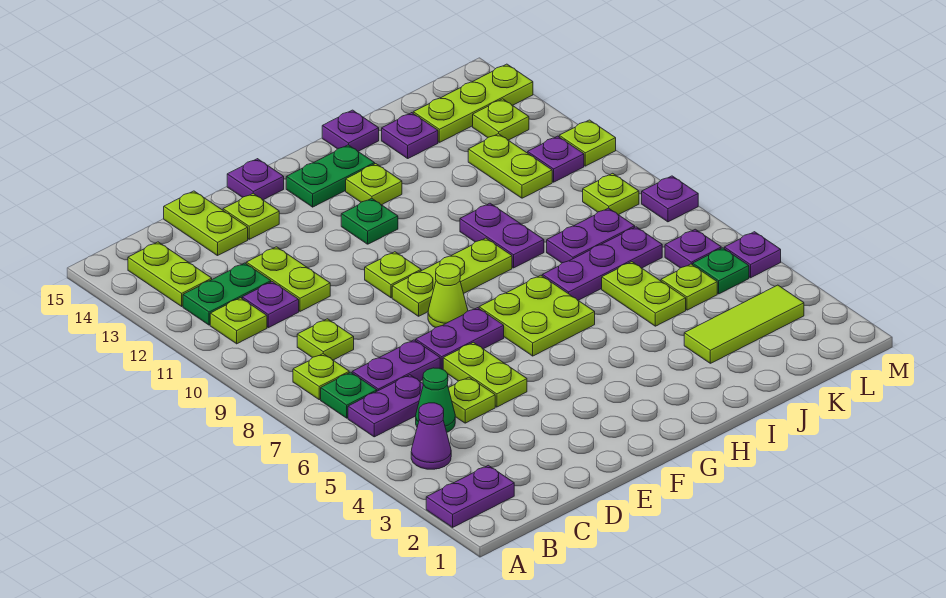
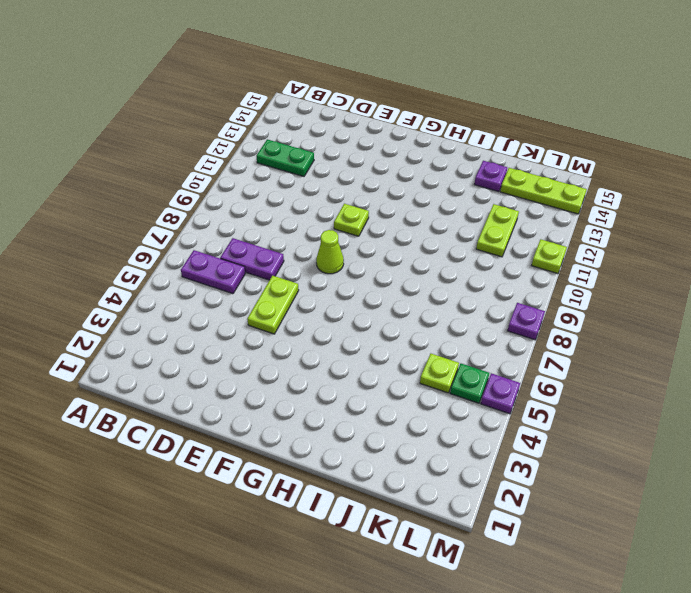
none -> purple 1x2 plate [426,465,514,527]
none -> purple 1x1 cone [411,403,451,469]
none -> green 1x1 plate [321,372,377,418]
none -> lime 1x1 plate [293,354,349,400]

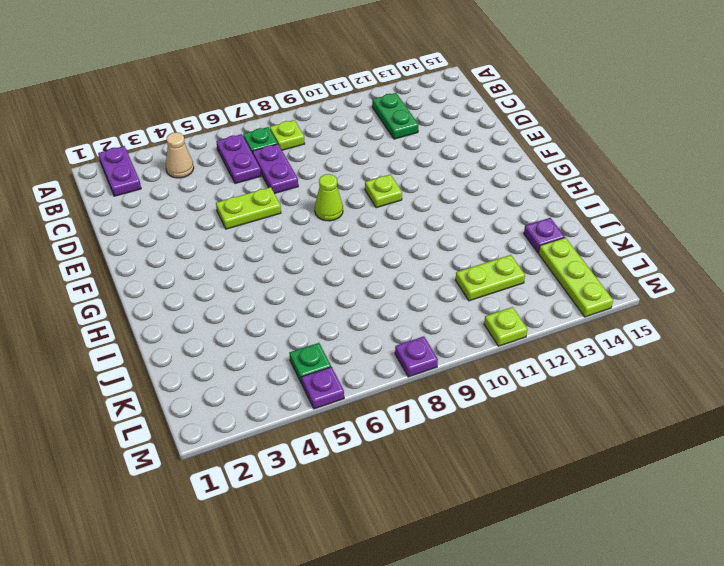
tan 1x1 cone [166,132,194,178] -> purple 1x1 cone [411,403,451,469]
none -> lime 1x1 plate [210,298,267,344]
none -> lime 1x2 plate [128,242,212,306]
none -> green 1x1 cone [416,368,455,432]
none -> lime 1x1 plate [297,319,354,360]

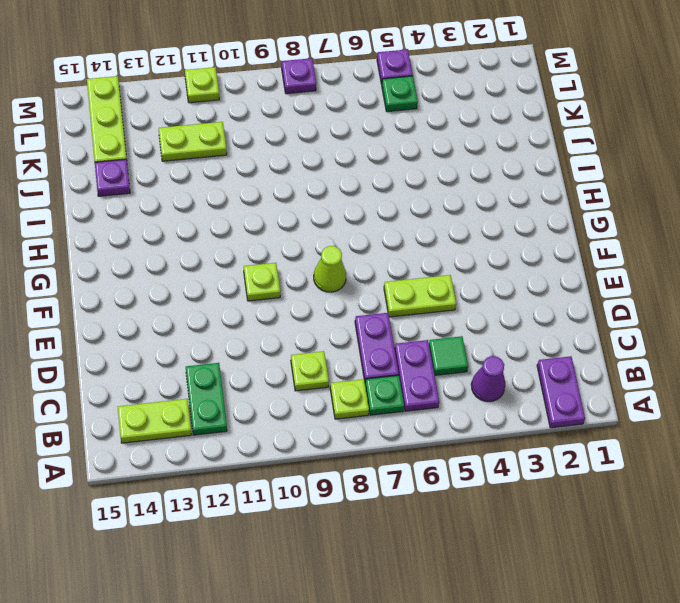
green 1x1 tile [429,336,468,375] -> green 1x1 cone [416,368,455,432]
none -> lime 1x1 plate [210,298,267,344]
none -> purple 1x1 plate [242,282,299,328]
none -> lime 1x1 plate [448,377,495,423]
none -> lime 1x2 plate [246,247,330,311]

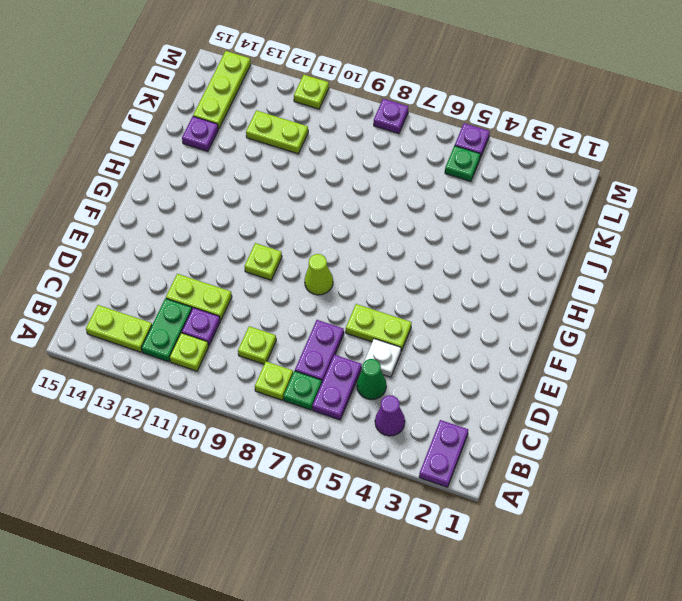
white 1x1 plate [364,339,401,377] -> lime 1x1 plate [448,377,495,423]
none -> lime 1x2 plate [164,191,248,256]
none -> purple 1x2 plate [416,308,504,370]
none -> lime 1x1 plate [223,193,279,239]
none -> lime 1x3 plate [392,238,512,316]

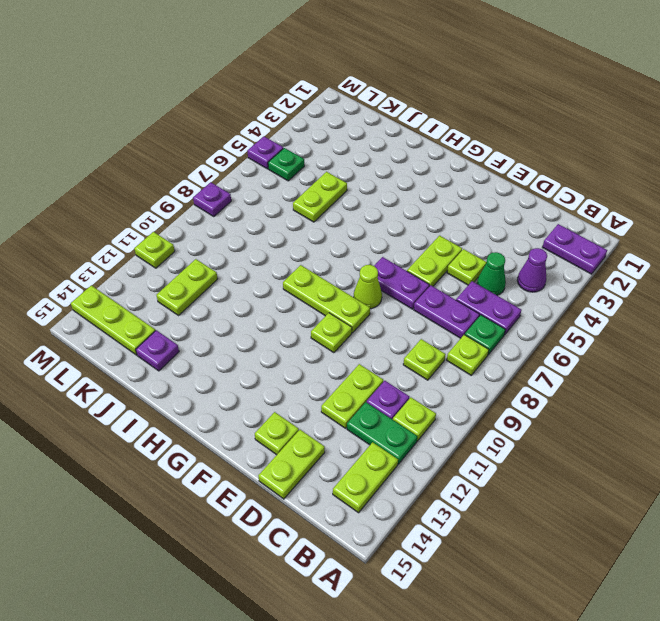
none -> purple 1x1 plate [227,159,284,200]
none -> lime 2x2 plate [479,275,595,356]
none -> green 1x1 plate [341,198,398,244]
none -> green 1x2 plate [286,145,375,207]

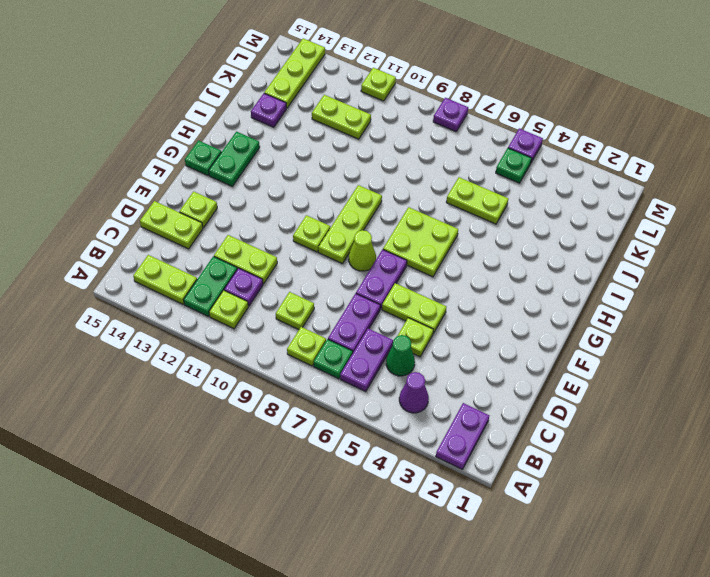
green 1x1 plate [185,141,221,175] -> green 1x1 plate moved to [341,198,398,244]
none -> purple 1x1 plate [227,159,284,200]
none -> lime 1x1 plate [346,164,402,205]
none -> purple 1x3 plate [542,227,662,300]
none -> purple 1x2 plate [460,203,544,268]

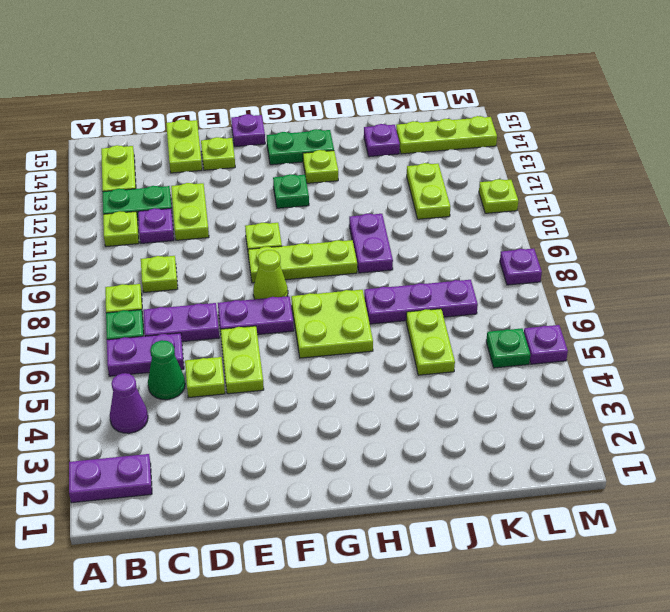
none -> purple 1x1 plate [322,110,379,151]
none -> lime 1x3 tile [684,285,804,363]
none -> purple 1x2 plate [547,208,635,263]
none -> lime 1x1 plate [661,264,717,310]

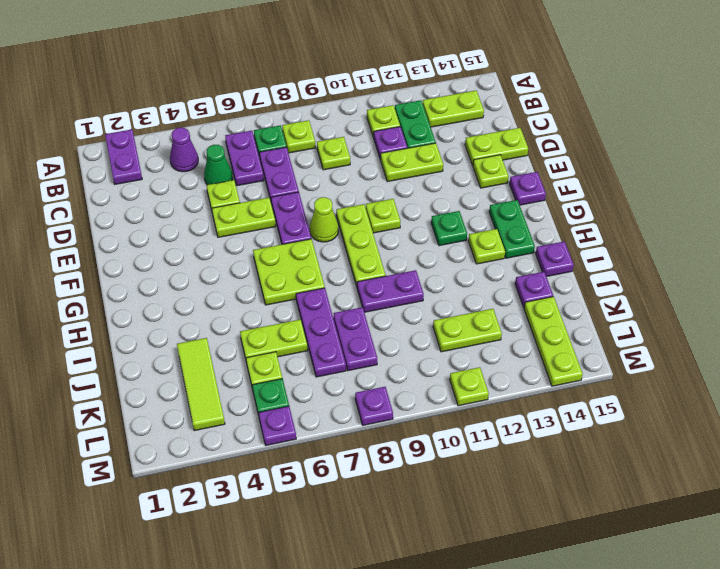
none -> purple 1x1 plate [665,229,721,268]
none -> lime 1x1 plate [583,173,639,215]
none -> purple 1x1 plate [528,136,584,182]
none -> lime 1x1 plate [473,99,529,140]

